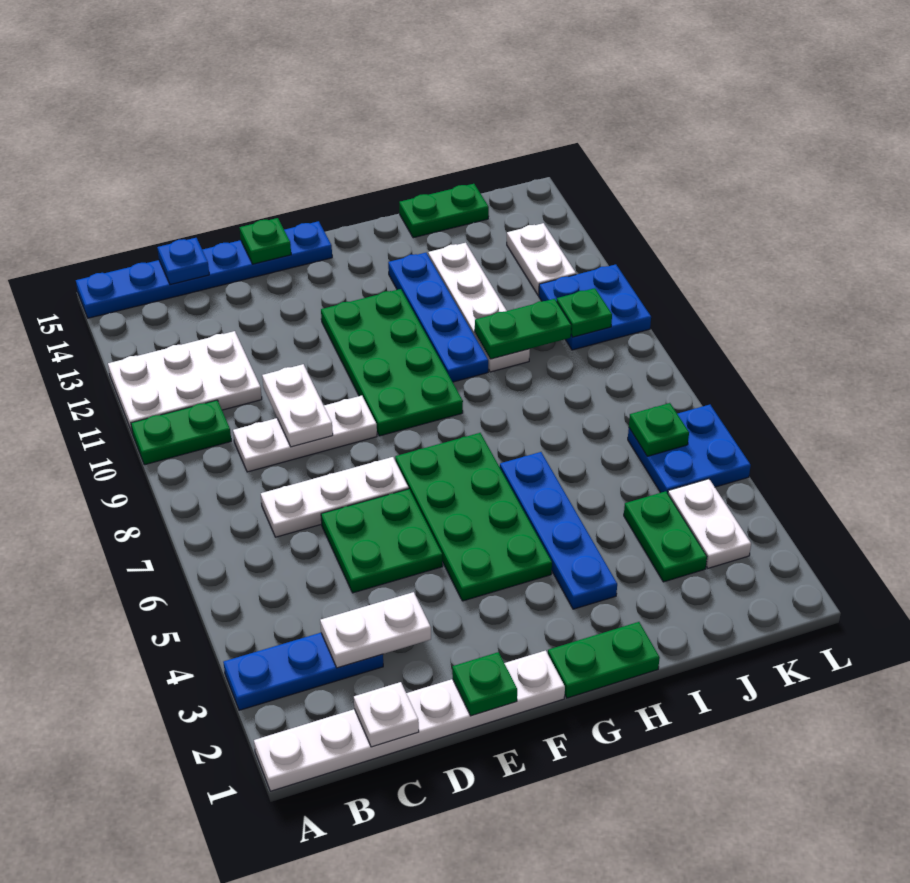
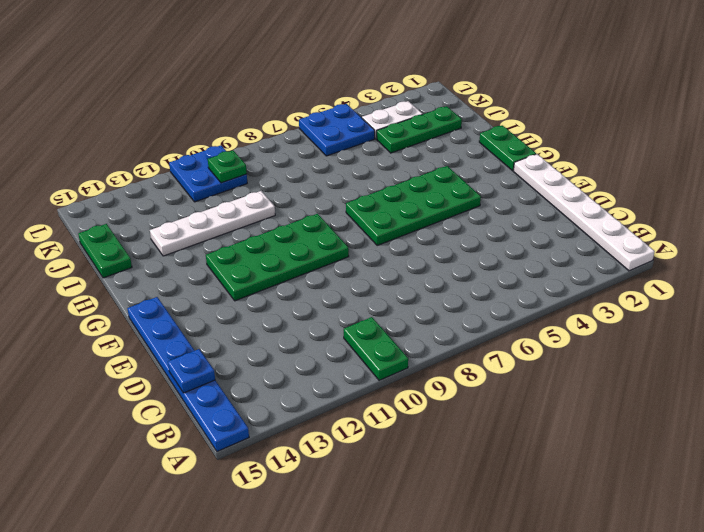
green 1x3 plate [376,106,462,153] -> green 1x2 plate [624,491,707,582]
none -> blue 1x3 plate [223,633,383,710]
none -> white 2x3 plate [108,331,262,432]
none -> white 1x3 plate [261,457,409,537]

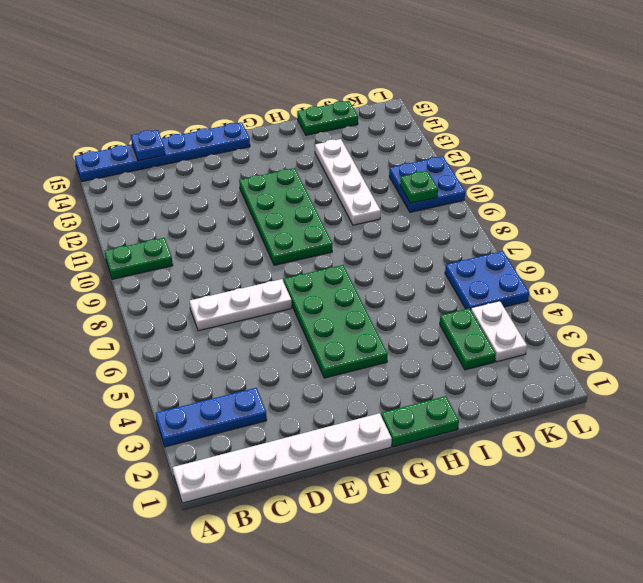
none -> white 2x3 plate [108,331,262,432]
none -> white 1x3 plate [233,396,377,472]
none -> green 2x2 plate [321,489,443,593]

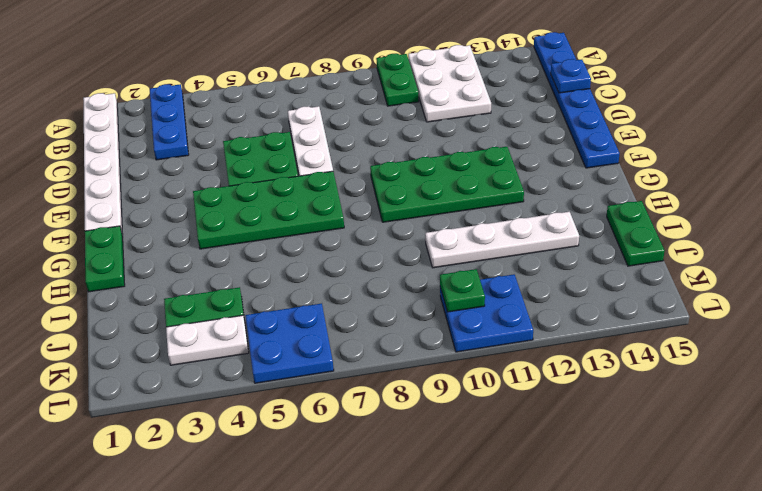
none -> white 1x3 plate [233,396,377,472]
none -> blue 1x4 plate [500,452,617,609]
none -> blue 1x4 plate [388,253,488,382]

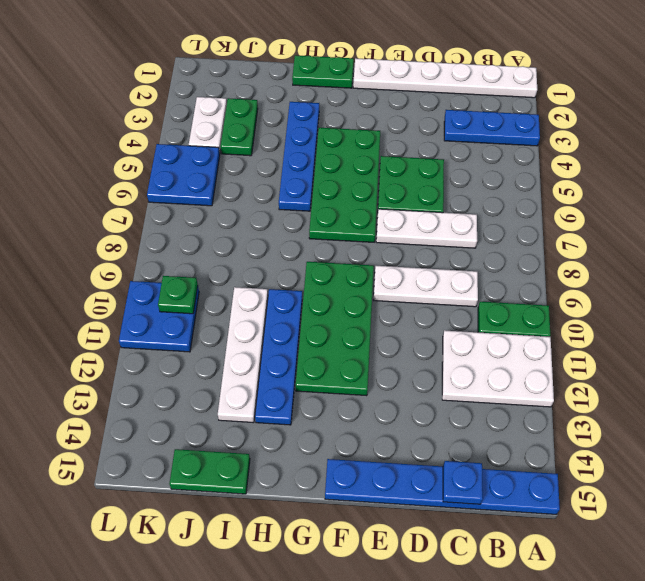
none -> white 1x2 plate [507,223,576,295]
none -> white 1x1 plate [354,682,419,747]
none -> white 1x2 plate [320,592,431,668]

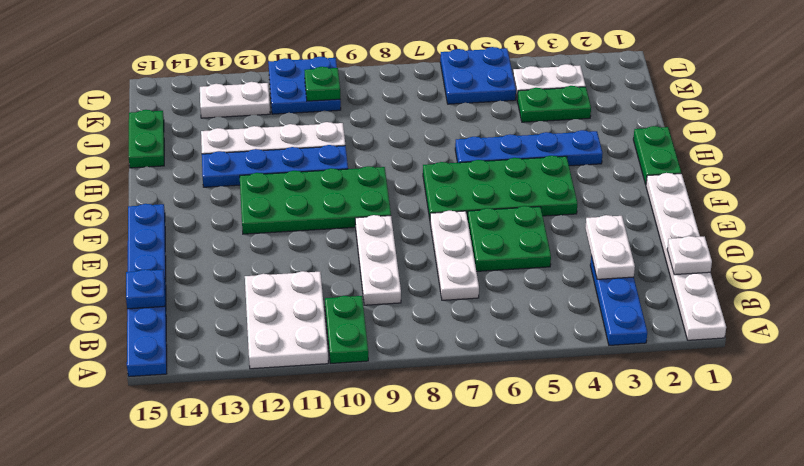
none -> white 1x2 plate [262,364,333,447]
none -> green 1x1 plate [452,652,517,716]
none -> green 1x1 plate [240,218,291,264]

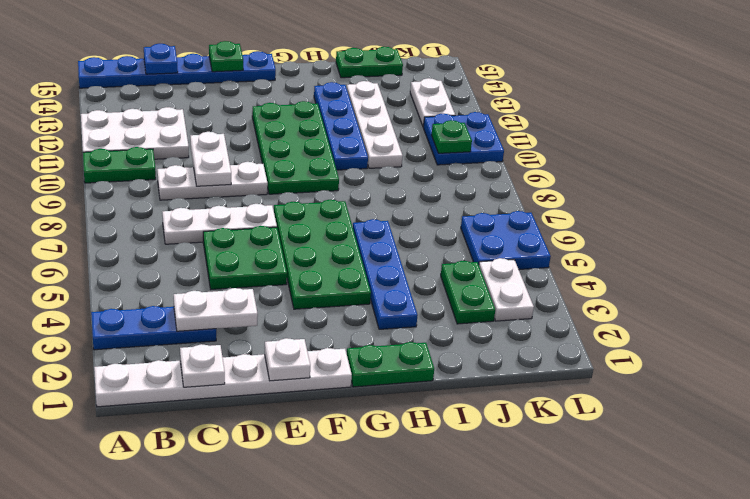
white 1x1 plate [265,338,310,381] -> green 1x1 plate [452,652,517,716]
none -> green 1x2 plate [475,299,571,359]
none -> green 1x1 plate [629,403,689,456]

